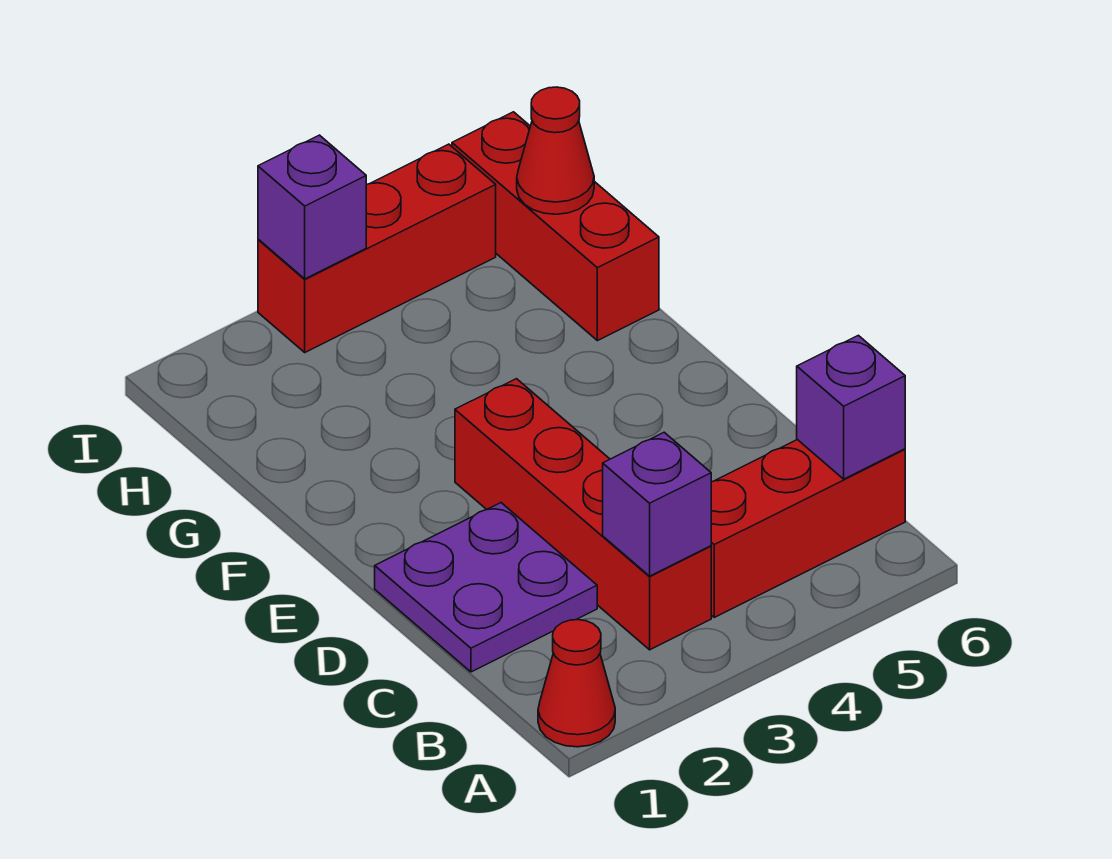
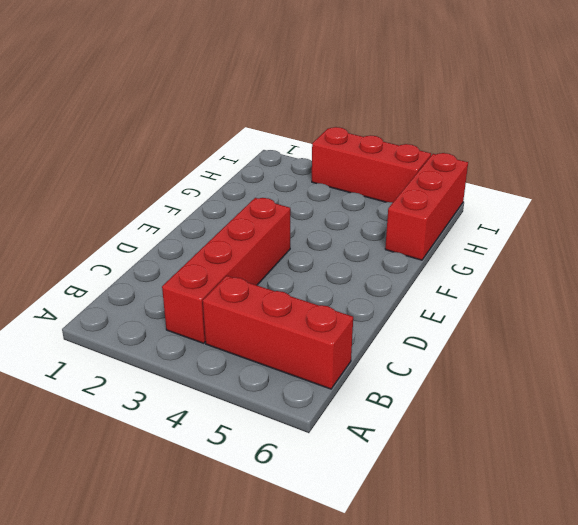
none -> red 1x1 cone [538,620,615,747]
none -> purple 2x2 plate [375,503,597,672]

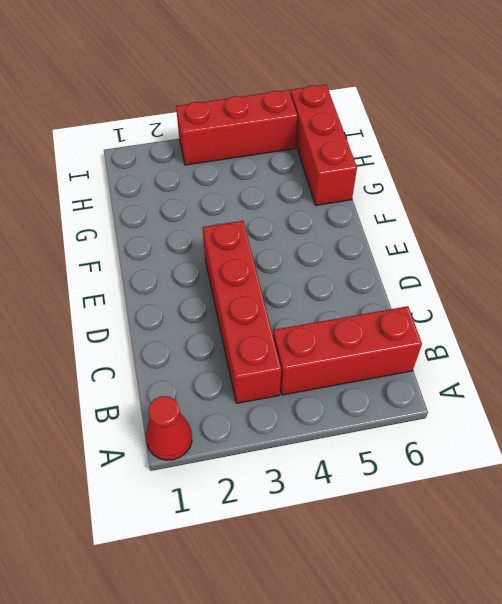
none -> purple 2x2 plate [375,503,597,672]
none -> purple 1x1 brick [603,432,711,576]

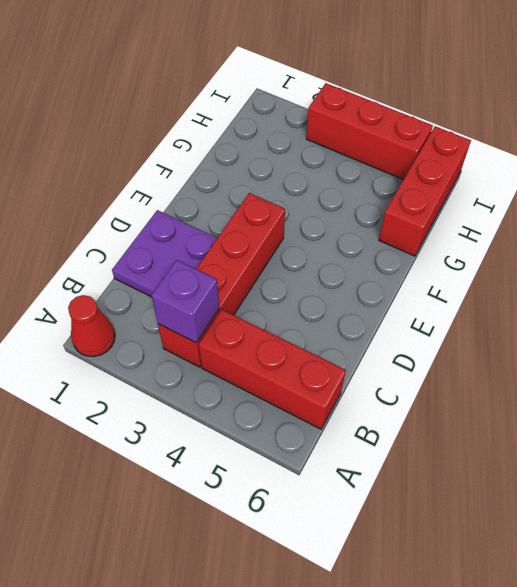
none -> purple 1x1 brick [797,335,905,479]
none -> red 1x1 cone [517,87,594,214]

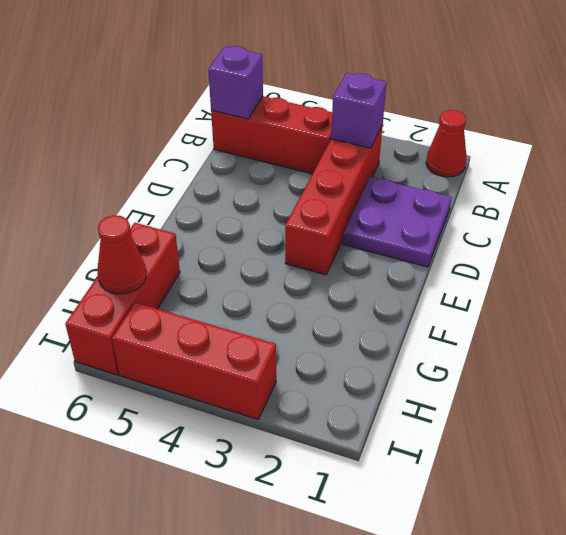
none -> purple 1x1 brick [258,135,366,279]

